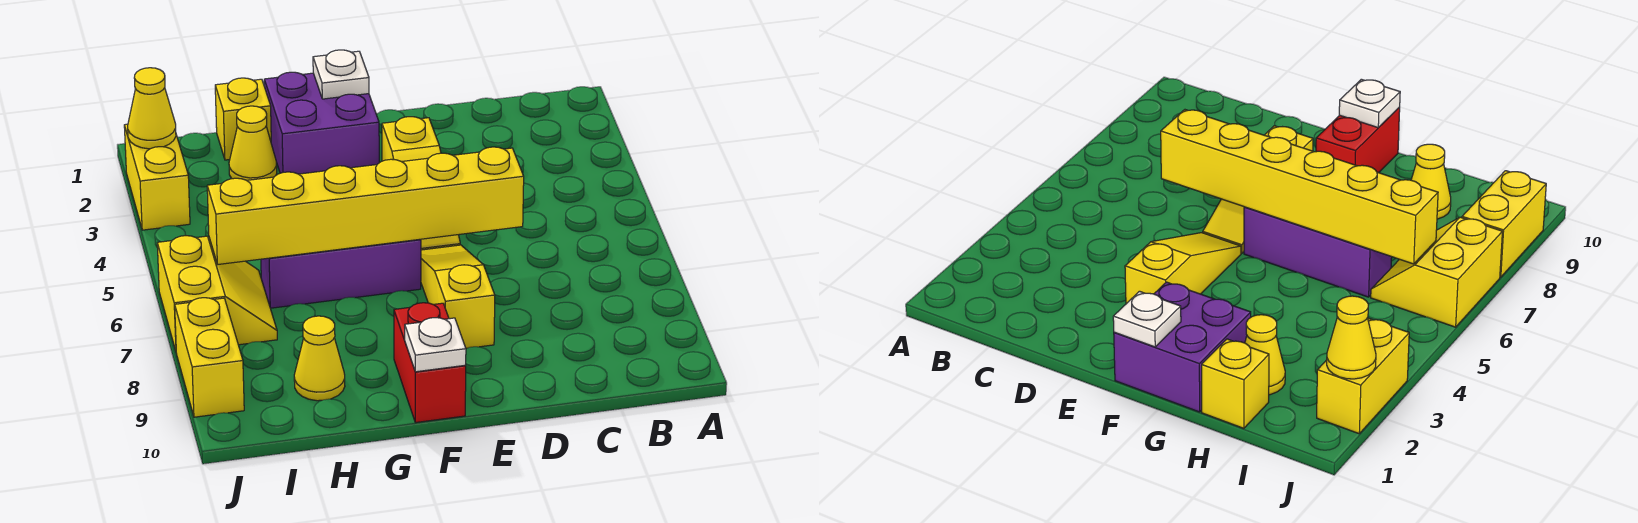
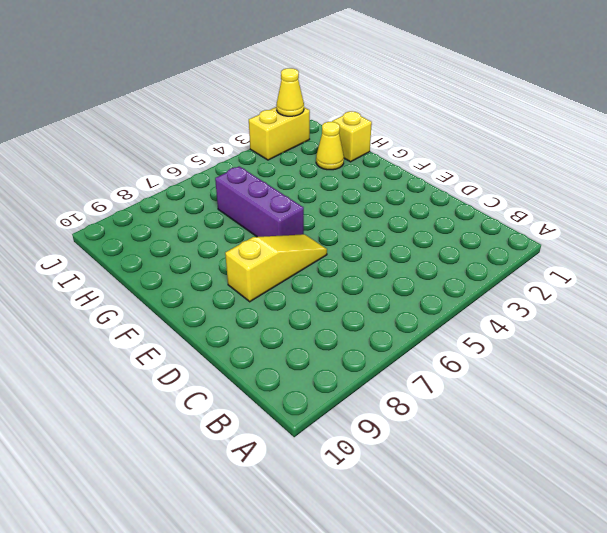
none -> yellow 1x3 slope [382,117,460,250]
none -> purple 2x2 brick [264,72,379,174]
none -> red 1x2 brick [394,303,466,423]

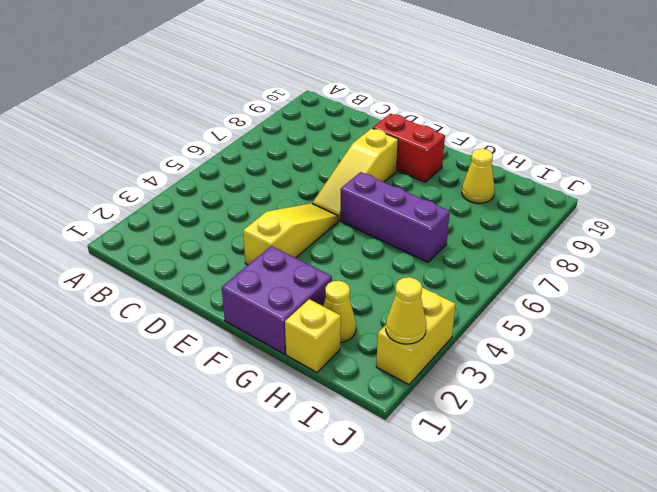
red 1x2 brick [373,113,445,182] -> red 1x2 brick turned to [394,303,466,423]
none -> yellow 2x2 slope [157,235,277,351]
none -> yellow 1x2 brick [175,298,244,417]
none -> yellow 1x6 brick [207,147,524,264]

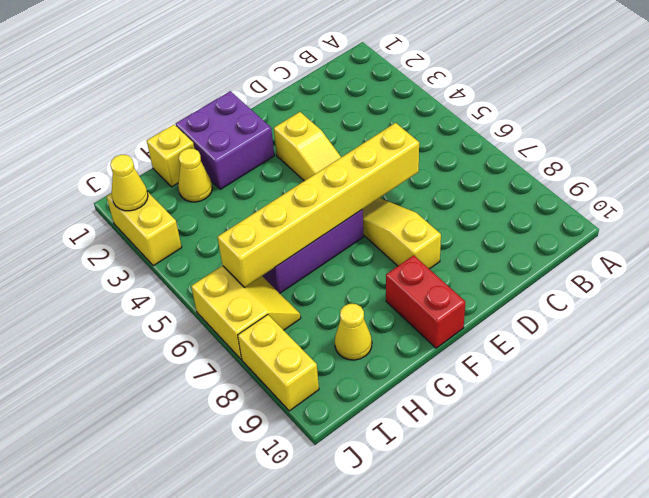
none -> white 1x1 plate [313,50,369,99]
none -> white 1x1 plate [405,318,466,372]

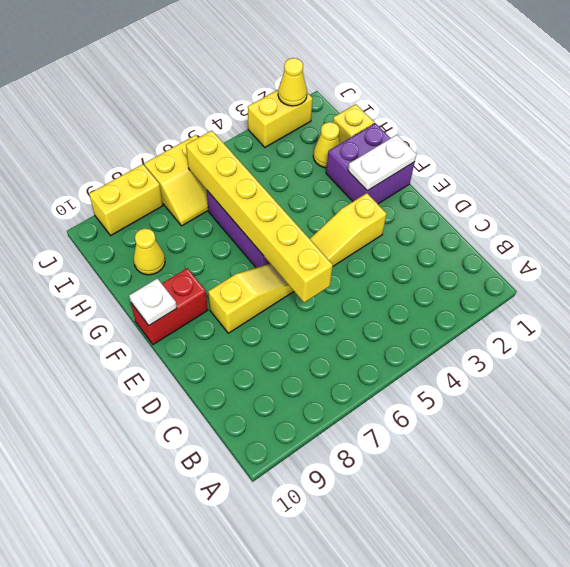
white 1x2 plate [348,135,416,191] -> white 1x1 plate [313,50,369,99]

